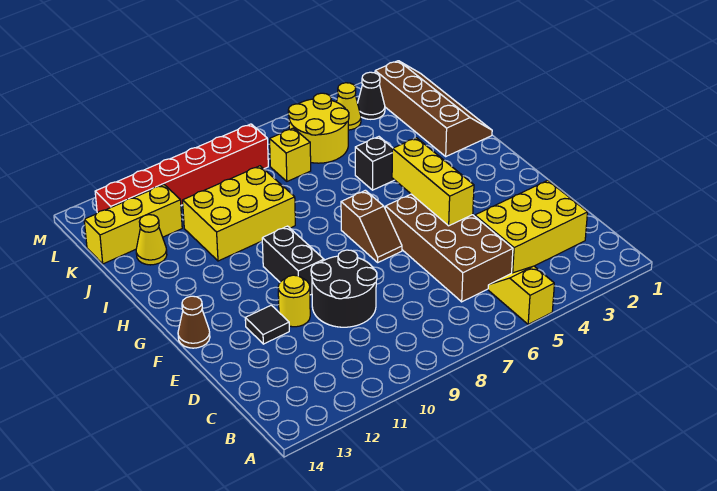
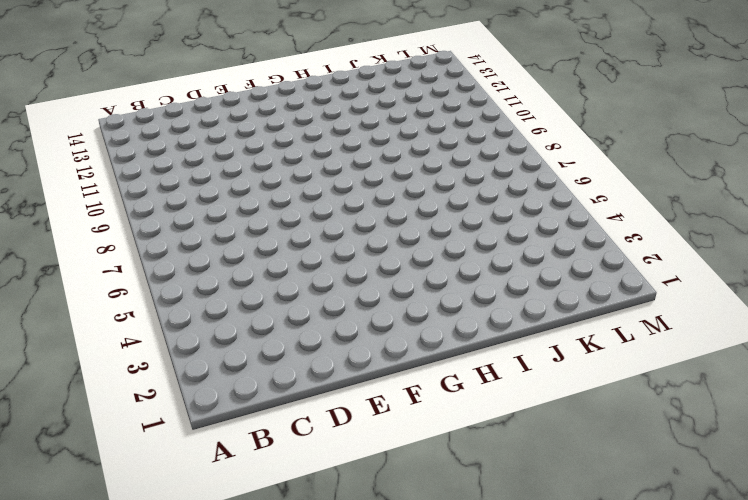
none -> yellow 1x2 slope [488,266,554,324]
none -> yellow 2x3 brick [475,180,588,273]
none -> brown 2x4 brick [385,194,513,302]

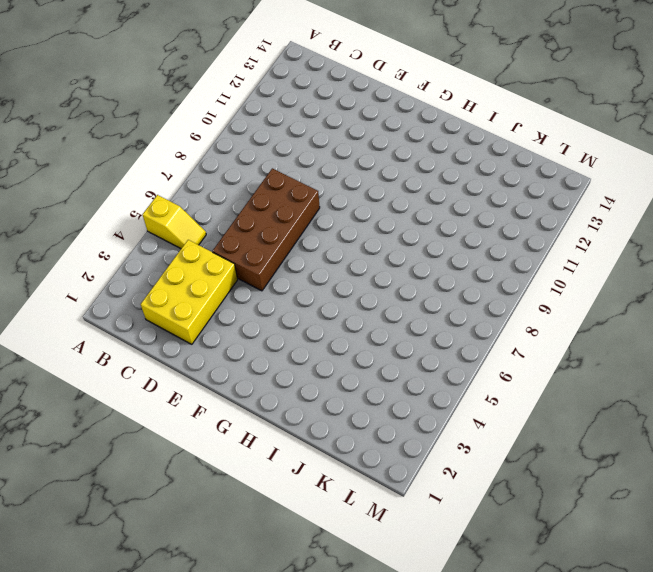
brown 2x4 brick [213,168,320,291] -> brown 2x4 brick turned to [385,194,513,302]
none -> black 2x2 round brick [311,250,377,327]
none -> yellow 1x1 round brick [278,275,310,327]
none -> black 1x1 tile [245,305,289,344]

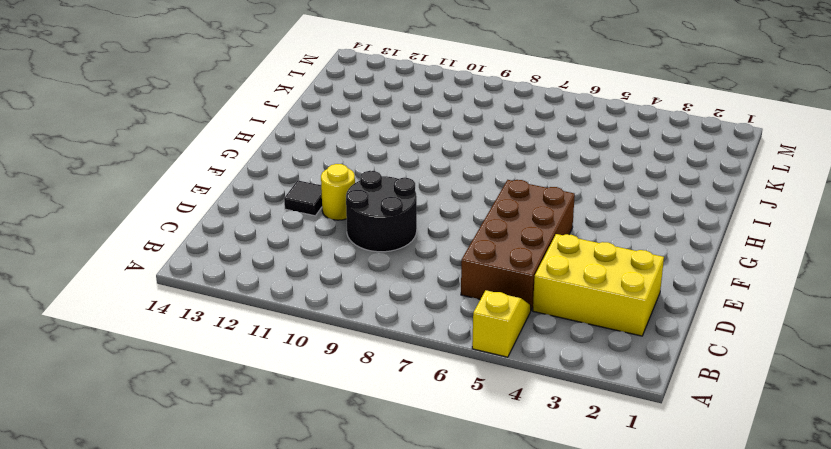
none -> brown 1x2 slope [341,190,402,262]
none -> black 1x2 brick [262,226,324,295]
none -> brown 1x1 cone [178,296,210,348]

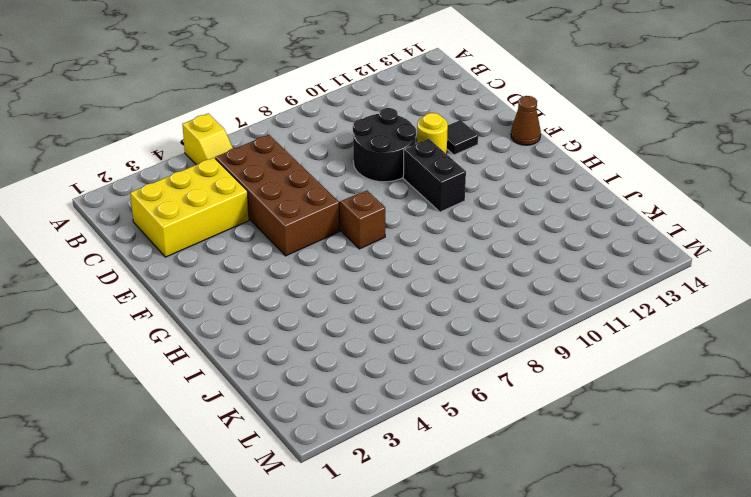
none -> brown 2x4 slope [375,61,492,156]
none -> black 1x1 brick [355,137,394,190]
none -> yellow 2x3 brick [183,166,295,261]

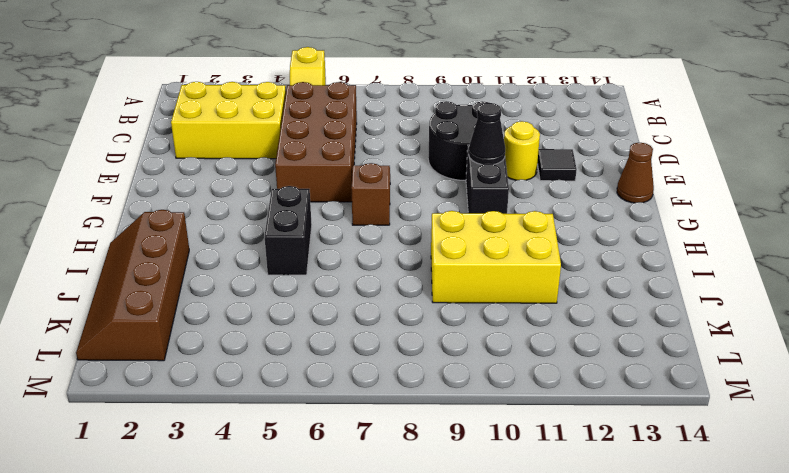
black 1x1 cone [469,103,505,165] -> black 1x1 cone moved to [358,72,385,119]
black 1x2 brick [265,186,312,275] -> black 1x1 brick [355,137,394,190]
none -> yellow 1x1 cone [136,215,167,265]
none -> yellow 2x2 round brick [288,93,349,163]
none -> yellow 1x1 brick [270,128,311,181]

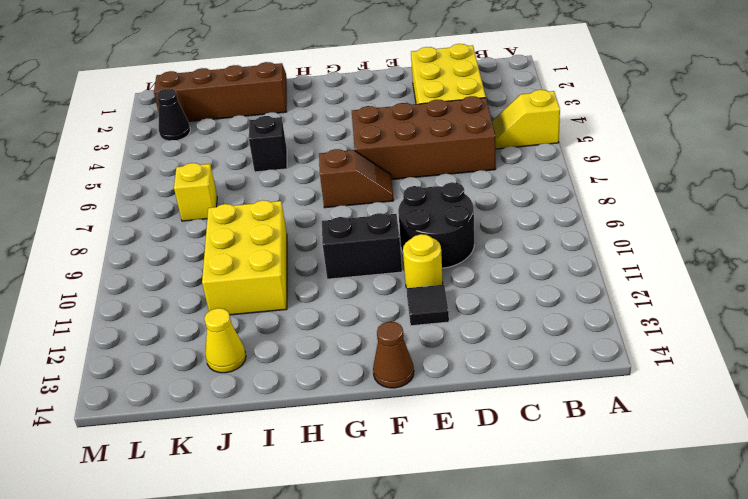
none -> yellow 2x2 round brick [288,93,349,163]
none -> yellow 1x3 brick [84,185,182,264]
none -> yellow 1x1 cone [337,83,361,130]

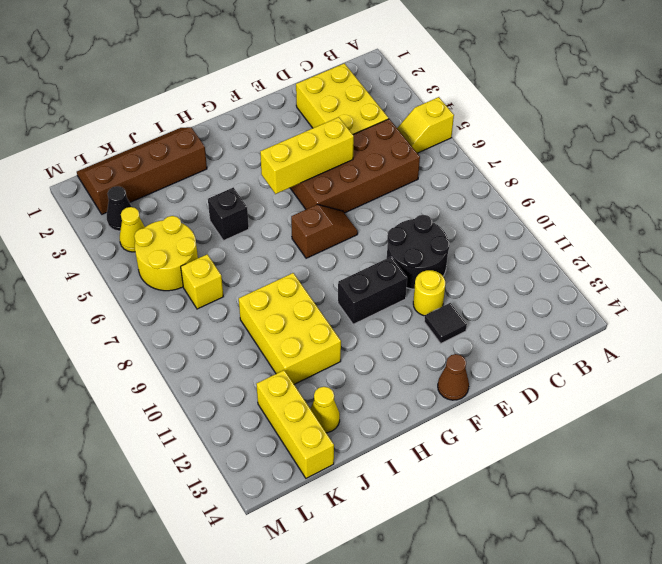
none -> red 1x6 brick [95,124,268,213]

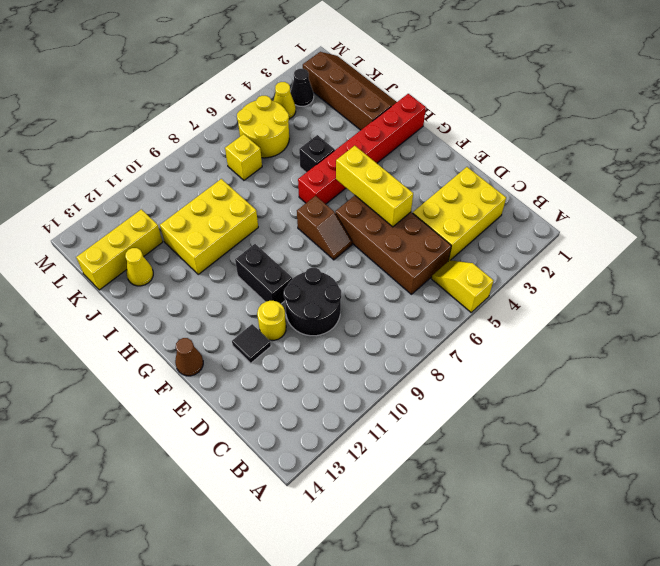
red 1x6 brick [298,94,426,204] -> red 1x6 brick moved to [95,124,268,213]

